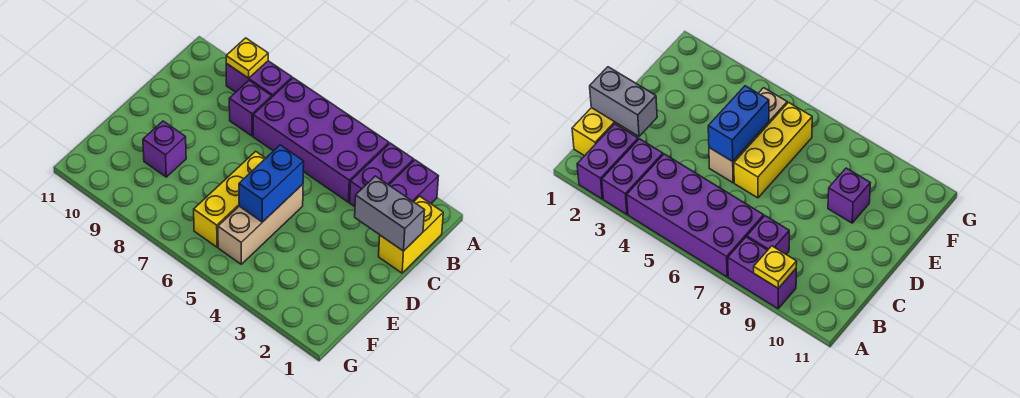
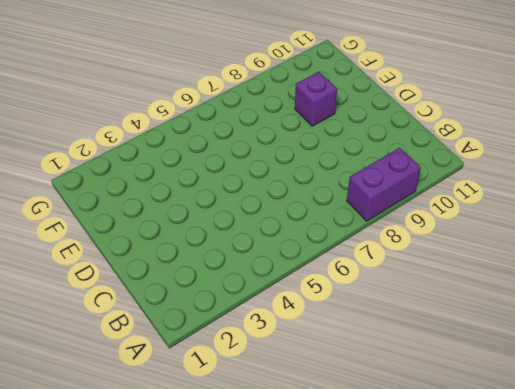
none -> purple 1x2 brick [389,160,438,204]
none -> purple 1x2 brick [350,143,414,207]
none -> purple 2x4 brick [253,78,389,202]

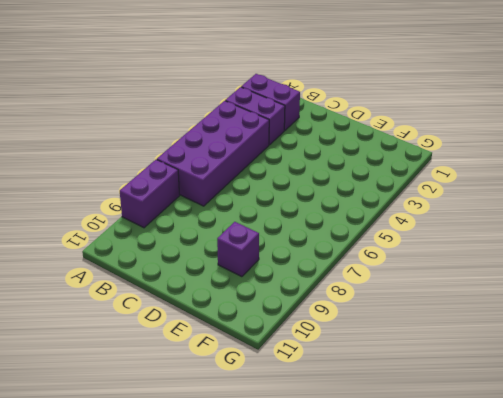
none -> yellow 1x2 brick [379,196,443,273]
none -> purple 1x1 brick [229,81,272,136]
none -> tan 1x3 brick [218,184,303,264]

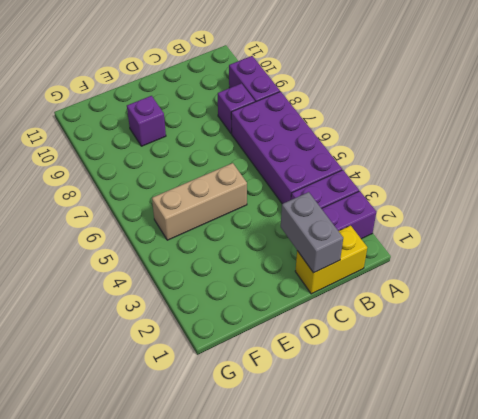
none -> yellow 1x3 brick [194,151,266,247]
none -> yellow 1x1 plate [226,38,268,78]
none -> blue 1x2 brick [239,145,304,222]

